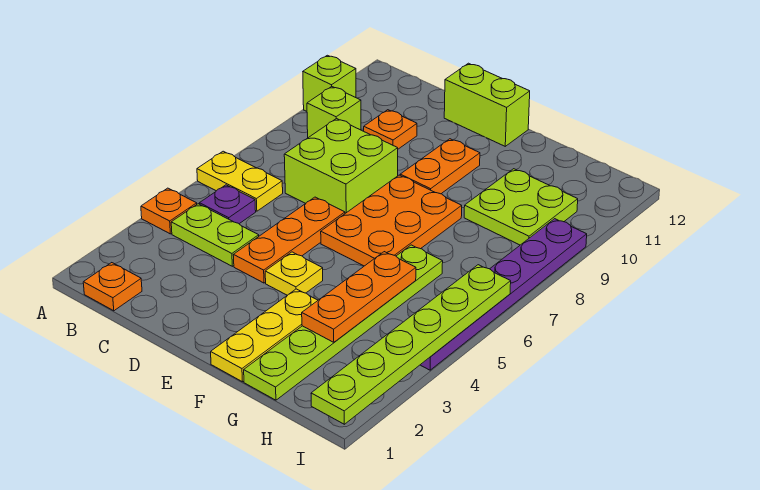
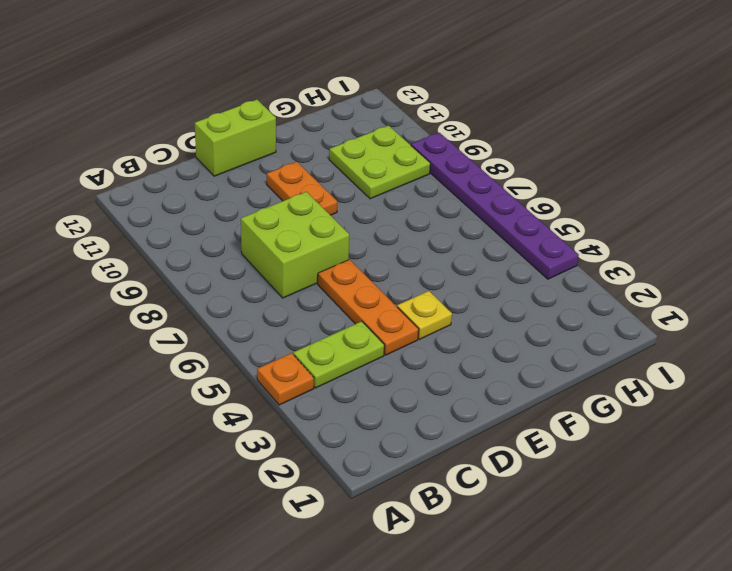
none -> yellow 1x2 plate [197,151,283,211]
none -> lime 1x1 brick [303,55,356,111]
none -> orange 1x1 plate [83,263,142,311]

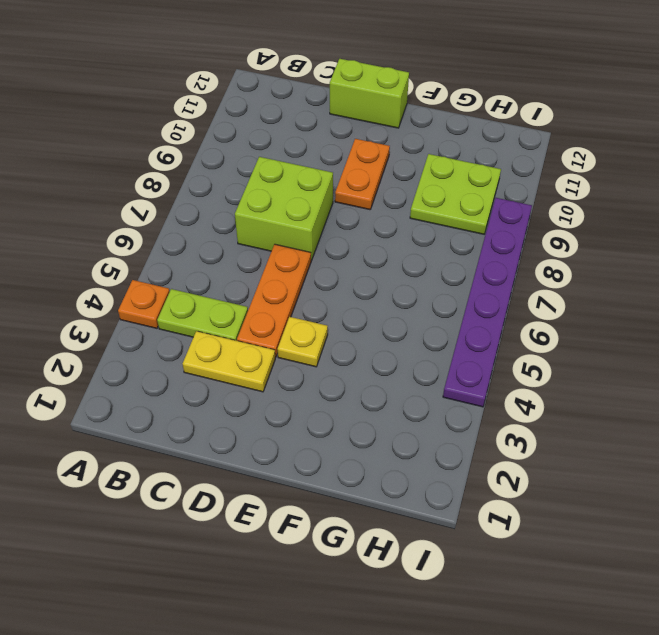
yellow 1x2 plate [183,331,275,392] -> yellow 1x2 plate moved to [197,151,283,211]
none -> lime 1x1 brick [303,55,356,111]
none -> orange 1x1 plate [83,263,142,311]
none -> purple 1x1 plate [200,185,256,224]

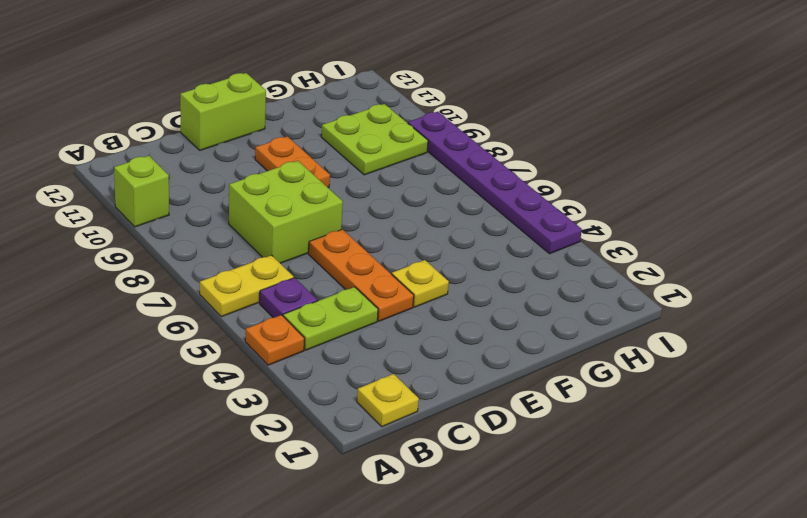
yellow 1x1 plate [357,374,419,427] -> orange 1x1 plate [83,263,142,311]
none -> lime 1x1 brick [307,87,361,138]
none -> orange 1x1 plate [364,110,417,149]
none -> orange 2x3 plate [321,175,462,266]

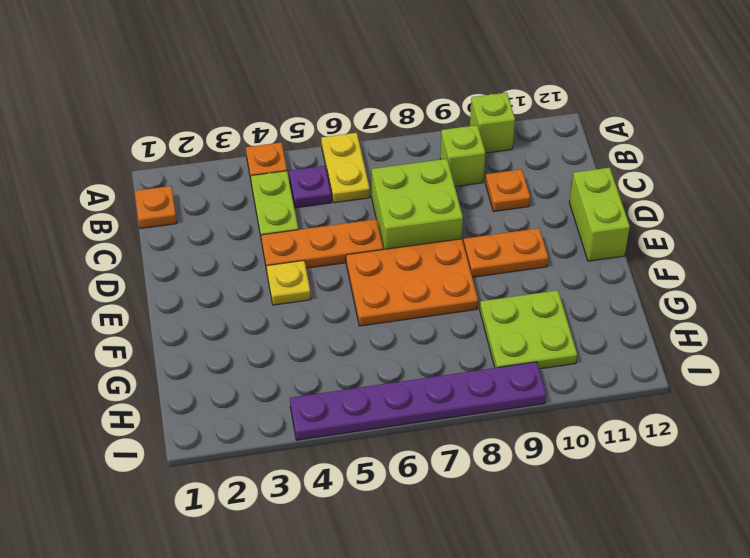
none -> yellow 1x3 plate [211,289,318,382]
none -> lime 1x6 plate [244,245,443,400]
none -> orange 1x3 plate [302,252,416,342]

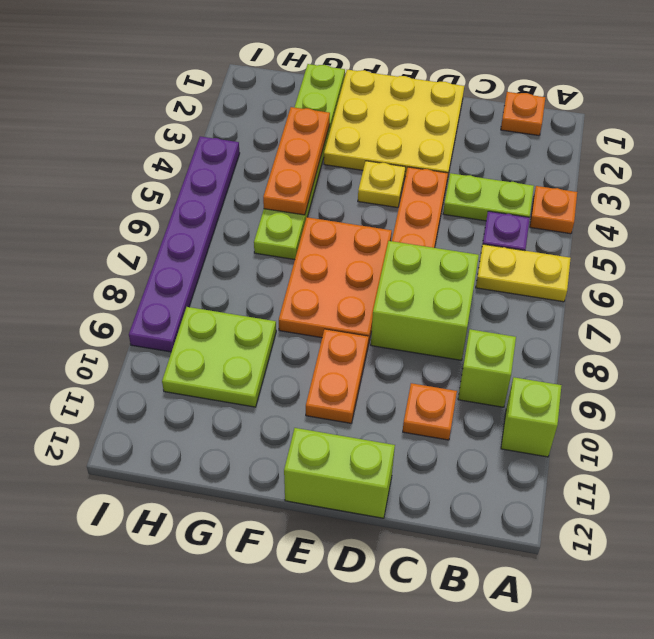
yellow 3x3 plate [324,70,464,178] -> yellow 1x3 plate [211,289,318,382]
none -> lime 1x6 plate [311,265,511,424]

